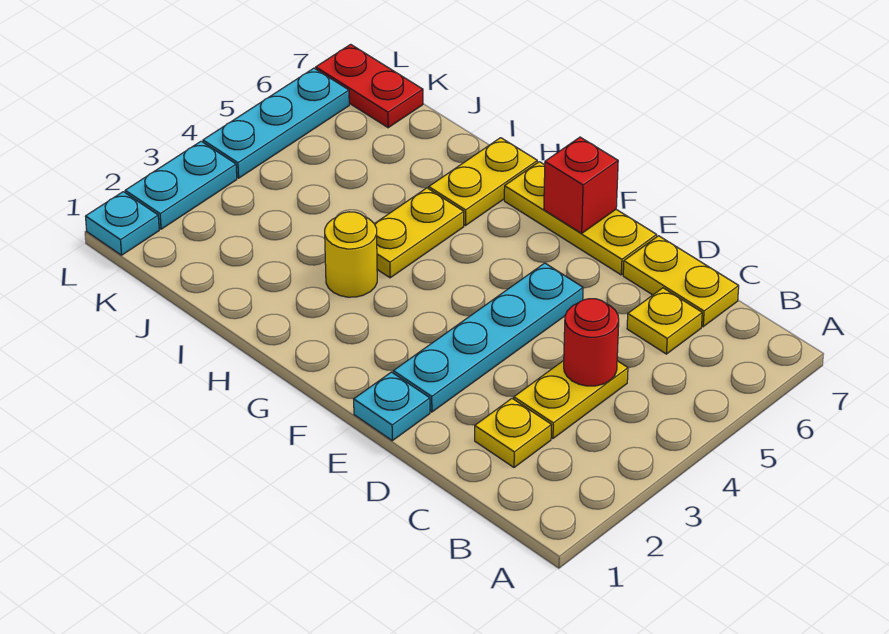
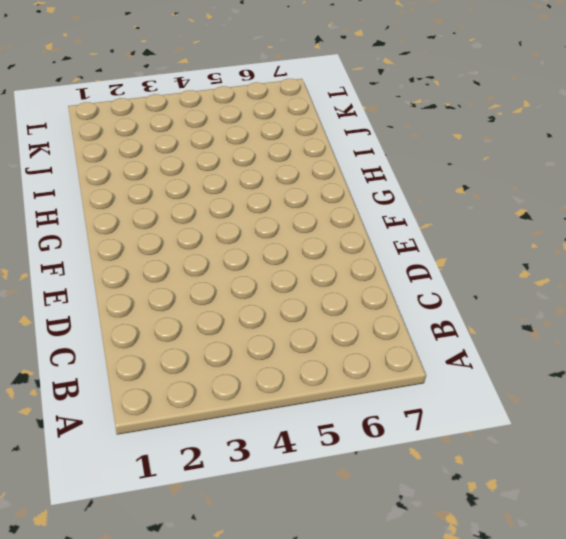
none -> yellow 1x1 plate [475,399,551,467]
none -> yellow 1x2 plate [514,360,628,438]
none -> yellow 1x1 plate [627,288,702,354]

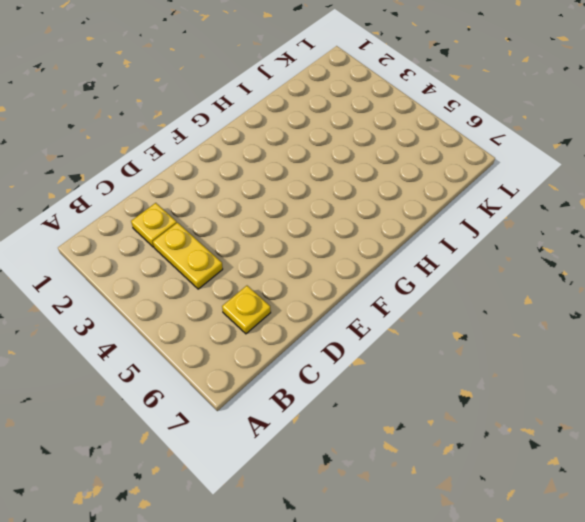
none -> yellow 1x2 plate [623,236,739,327]
none -> cyan 1x1 plate [354,372,430,441]
none -> cyan 1x4 plate [393,263,583,412]

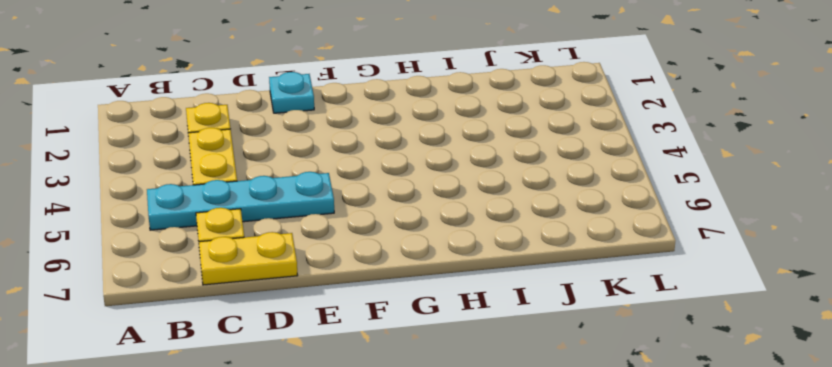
cyan 1x4 plate [147,172,334,230] -> cyan 1x4 plate turned to [393,263,583,412]
none -> yellow 1x3 plate [504,162,657,275]
none -> yellow 1x1 round brick [325,212,377,297]
none -> yellow 1x2 plate [375,188,464,278]

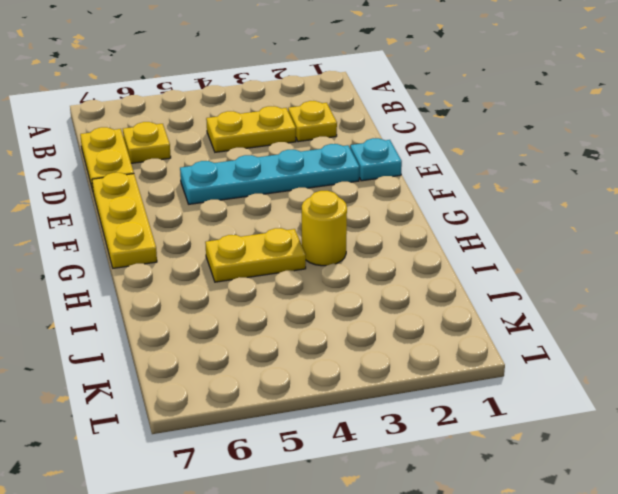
none -> yellow 1x2 plate [429,138,537,225]
none -> red 1x2 plate [316,44,423,128]
none -> cyan 1x1 plate [85,192,159,255]

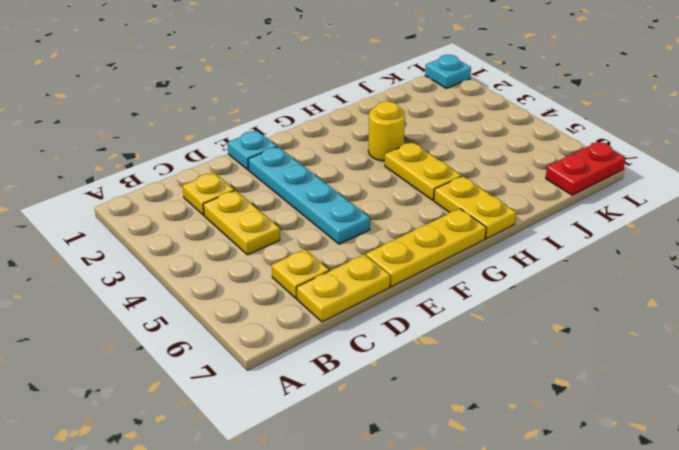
none -> cyan 1x2 plate [125,141,237,229]
none -> cyan 1x3 plate [203,68,349,178]
none -> red 1x1 round brick [564,299,619,386]

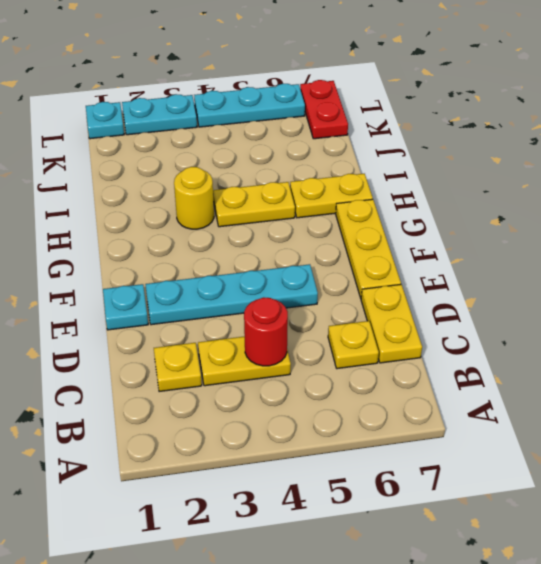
none -> red 1x1 brick [544,137,618,233]

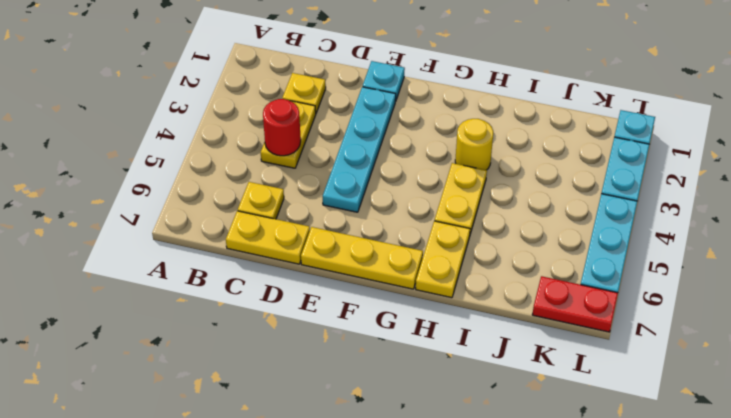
none -> red 1x1 brick [544,137,618,233]

